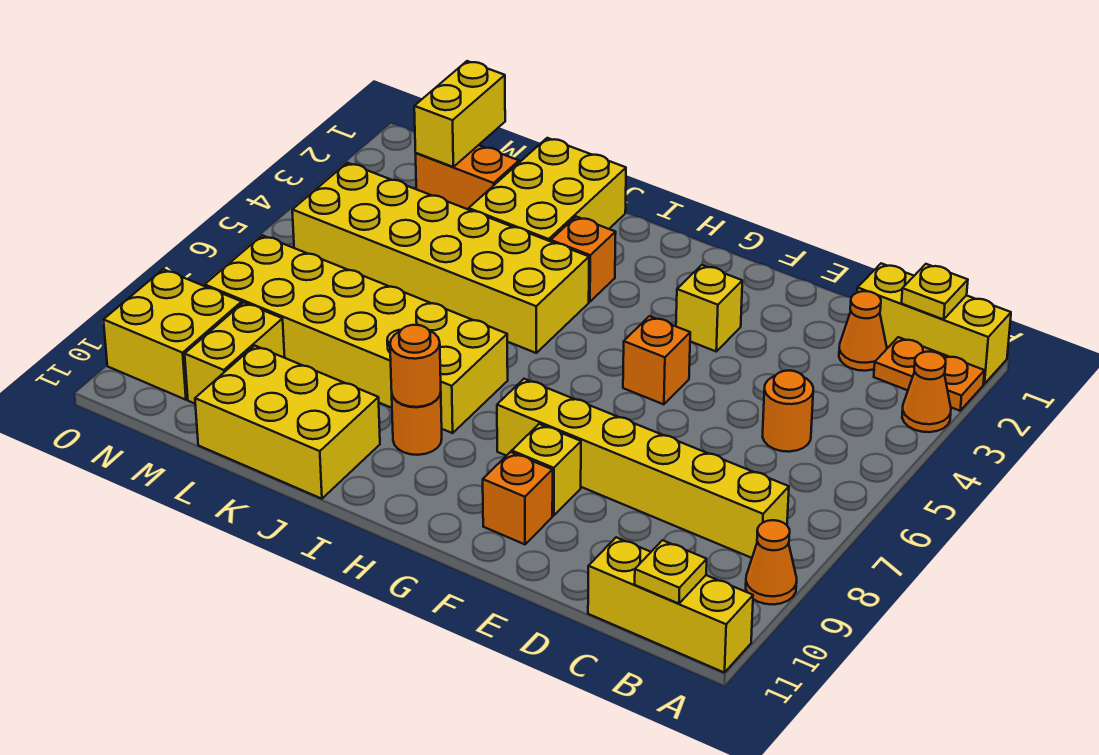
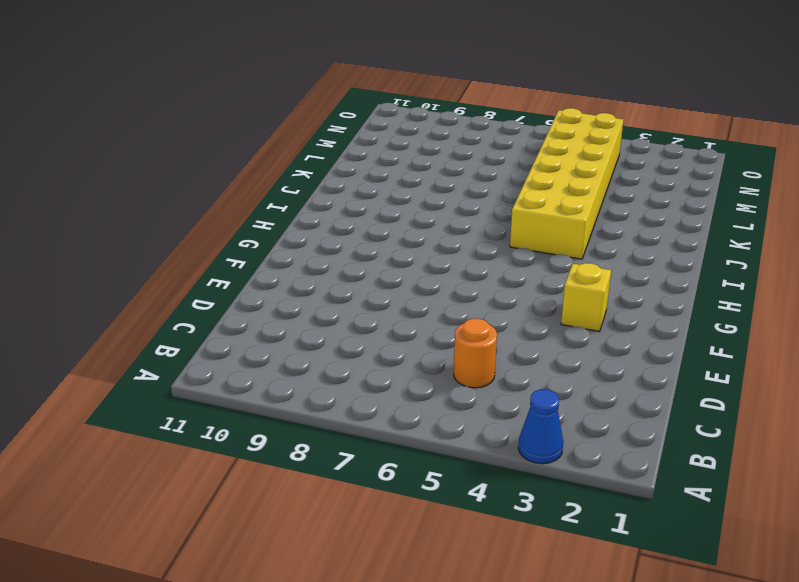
blue 1x1 cone [518,389,563,464] -> orange 1x1 cone [902,352,951,432]
none -> yellow 1x3 brick [857,263,1011,384]
none -> orange 1x2 plate [874,337,984,411]
none -> orange 1x1 cone [746,520,797,605]

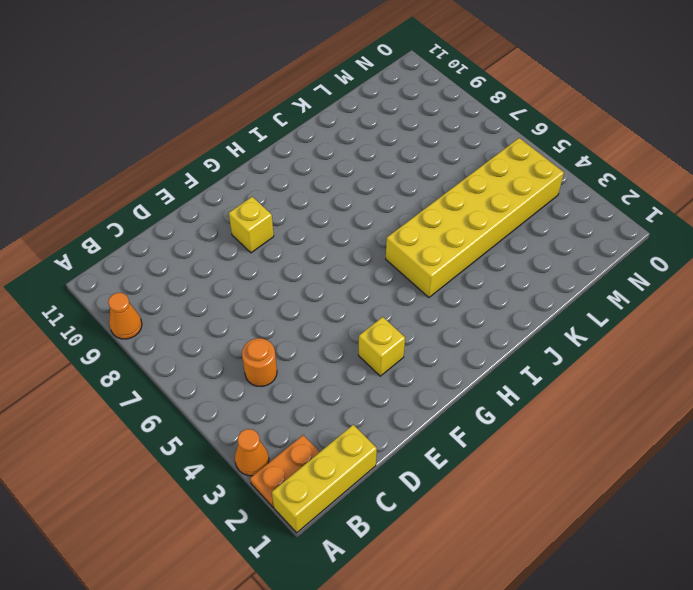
none -> yellow 1x3 brick [588,537,753,673]
none -> yellow 1x6 brick [497,379,789,558]
none -> orange 1x1 cone [839,291,887,371]

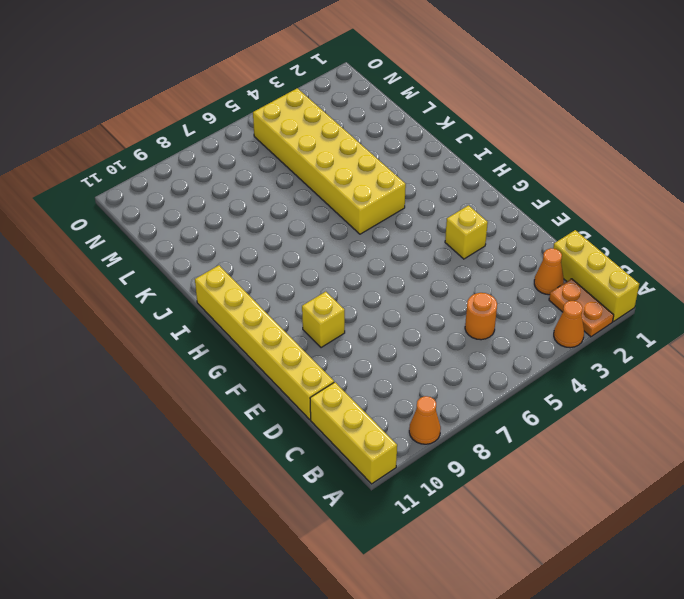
yellow 1x6 brick [195,265,334,419] -> yellow 1x6 brick moved to [497,379,789,558]
none -> orange 1x1 brick [623,316,690,404]
none -> orange 1x1 brick [483,452,553,544]
none -> orange 1x1 brick [551,217,616,302]

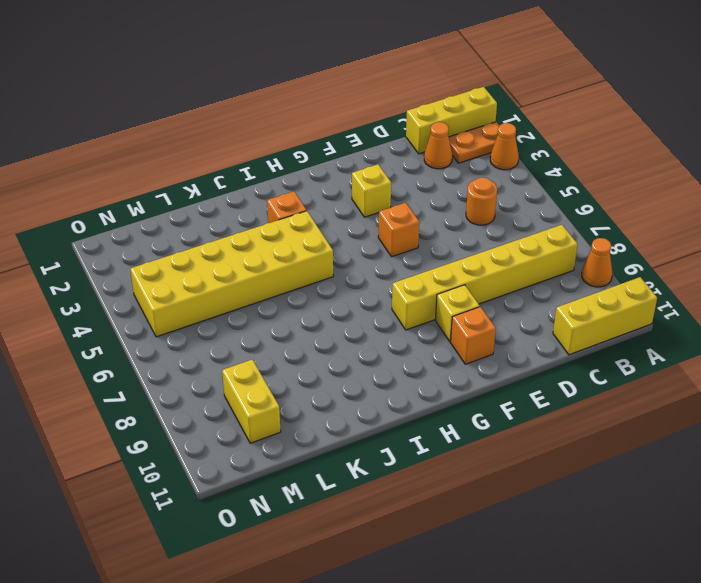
none -> yellow 2x6 brick [205,235,508,433]
none -> orange 1x1 round brick [392,392,442,455]
none -> yellow 2x3 brick [469,138,626,241]

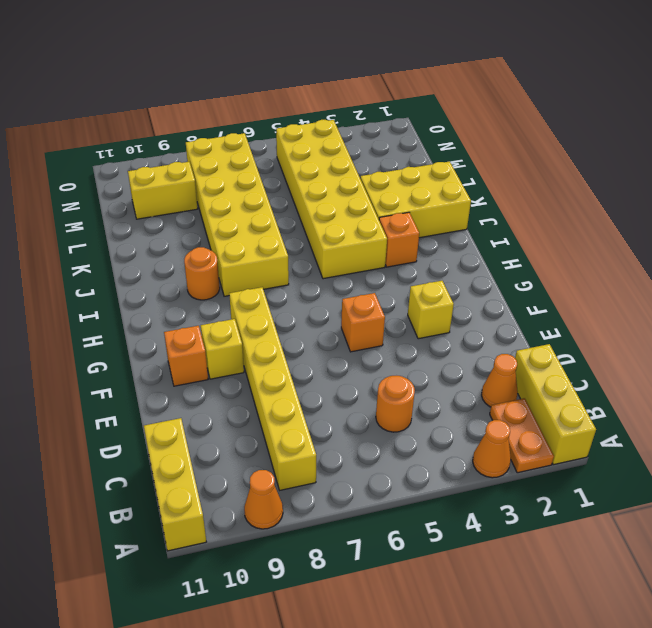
none -> yellow 2x3 brick [195,346,380,499]
none -> orange 1x2 brick [416,145,519,210]
none -> yellow 2x2 brick [104,269,242,400]

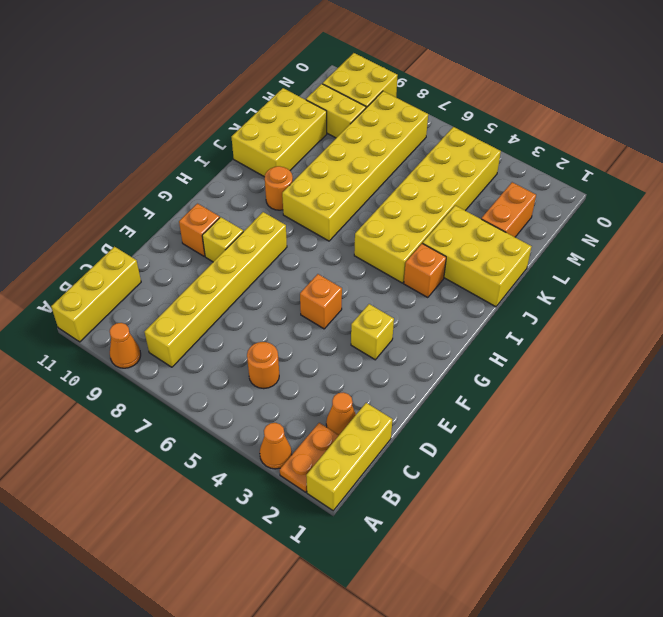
none -> yellow 1x1 plate [902,264,968,319]
none -> yellow 1x1 plate [635,540,707,604]
none -> orange 1x1 round brick [390,325,441,407]

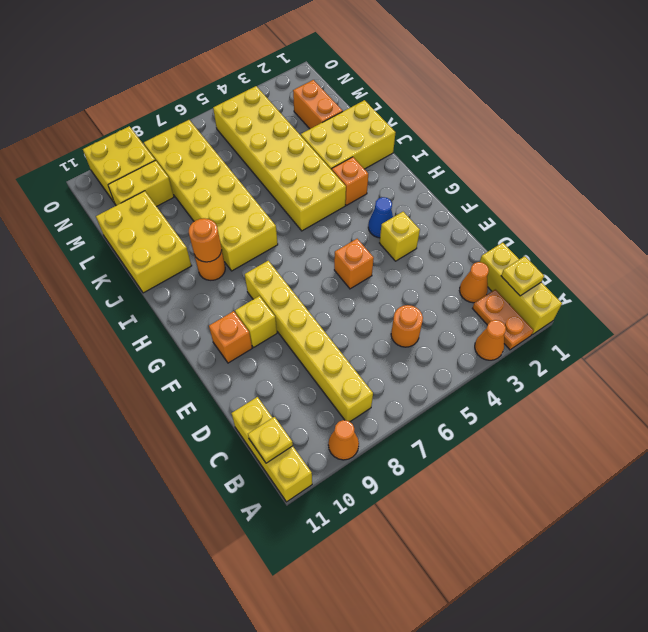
blue 1x1 cone [368,197,393,238] -> none
none -> yellow 1x2 brick [414,61,505,167]

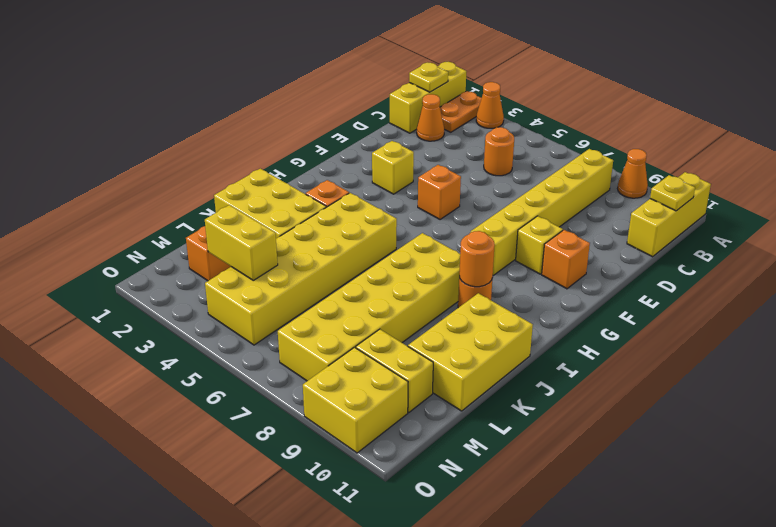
yellow 1x2 brick [205,205,278,280] -> yellow 1x2 brick moved to [414,61,505,167]

